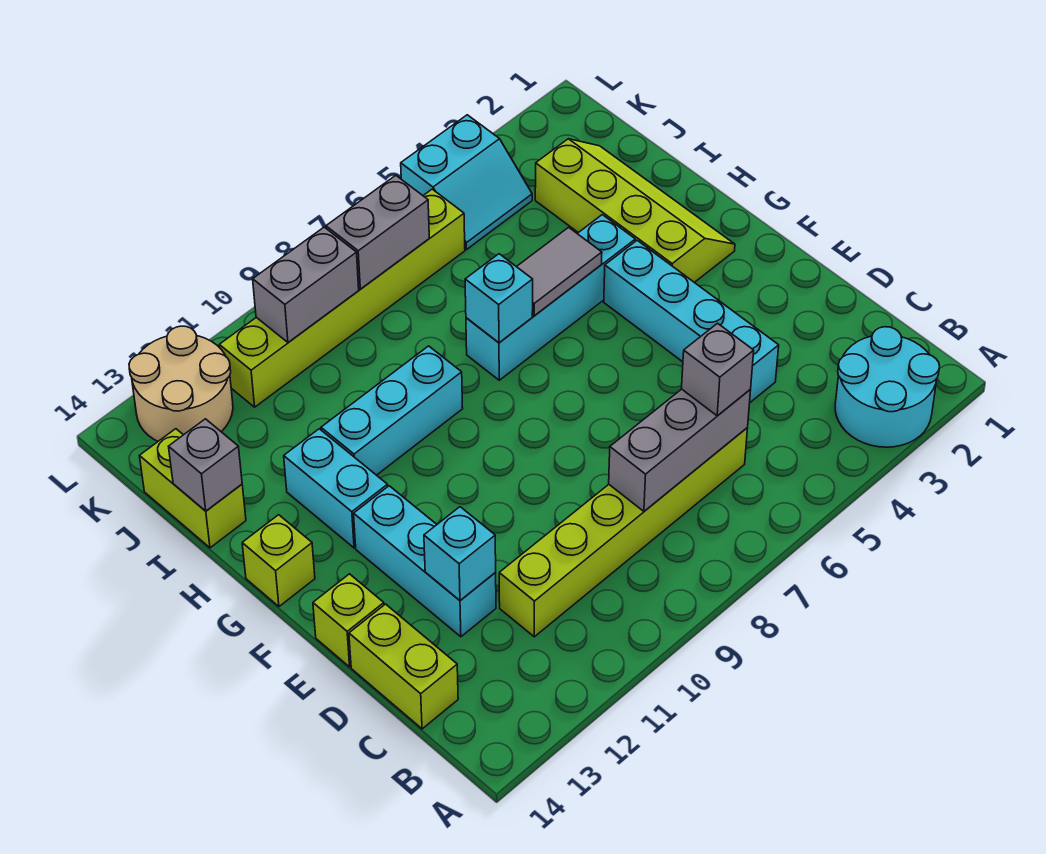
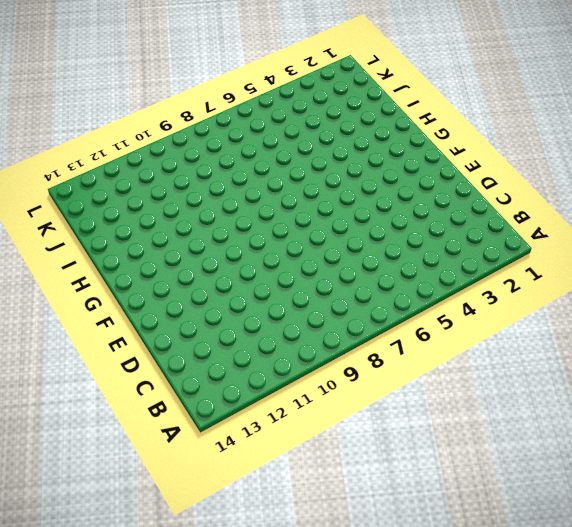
none -> cyan 2x2 round brick [835,327,940,447]
none -> lime 1x6 brick [499,428,748,637]
none -> lime 1x2 brick [349,604,458,729]

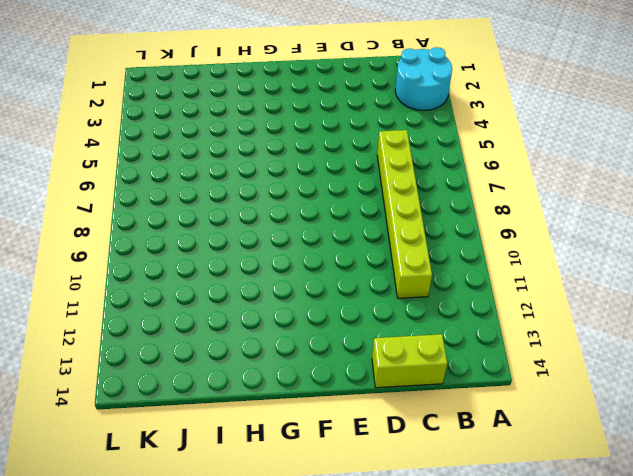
none -> cyan 1x4 brick [604,241,779,402]
none -> cyan 1x3 brick [354,486,496,637]
none -> lime 1x1 brick [313,574,384,667]

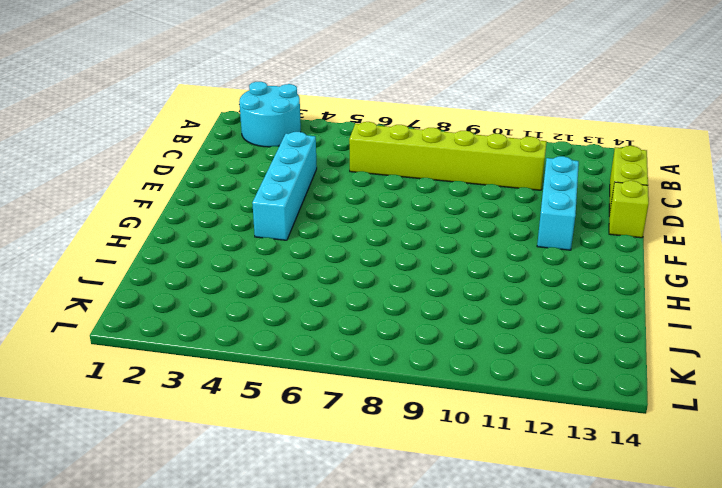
none -> lime 2x4 slope [535,139,735,282]
none -> cyan 1x2 brick [284,429,388,548]
none -> lime 1x1 brick [242,515,315,607]

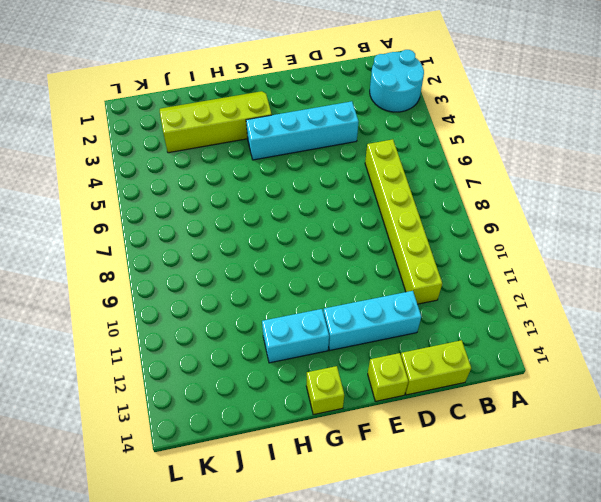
none -> cyan 1x4 brick [466,215,635,380]
none -> cyan 1x3 brick [321,346,463,475]
none -> lime 1x2 brick [140,429,246,548]

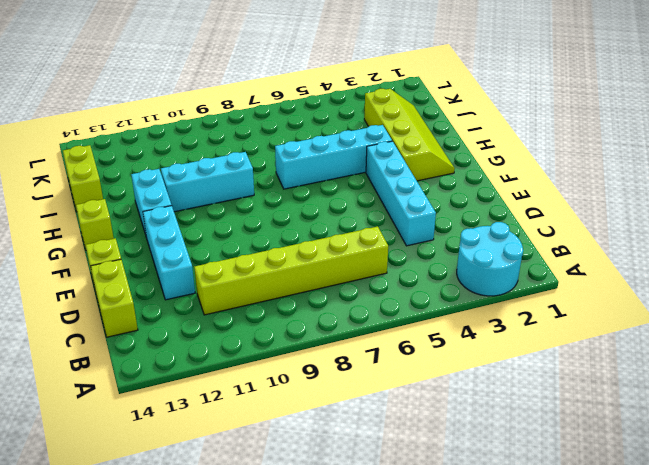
none -> cyan 2x2 slope [401,115,532,249]
none -> lime 1x6 brick [219,189,465,407]
none -> tan 2x2 round brick [129,326,233,441]

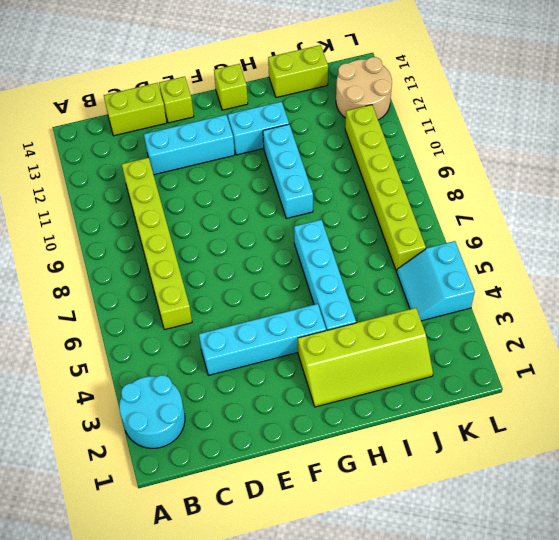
none -> grey 1x3 brick [609,389,751,511]
none -> cyan 1x1 brick [424,507,496,600]
none -> grey 1x2 tile [517,227,602,316]

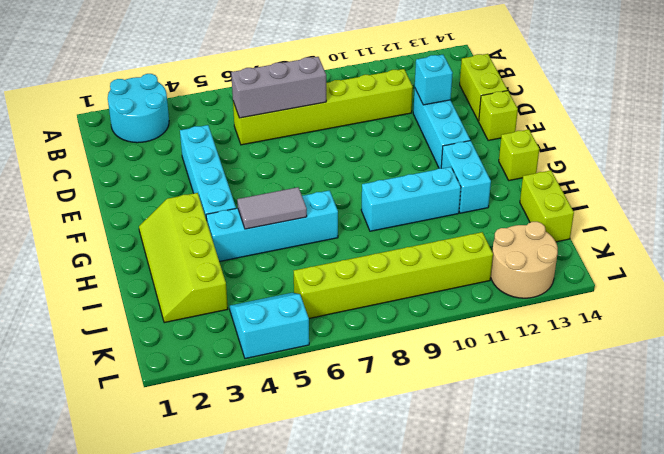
none -> cyan 1x1 brick [465,254,533,343]
none -> grey 1x1 brick [168,419,242,511]
none -> grey 1x2 brick [326,175,429,289]

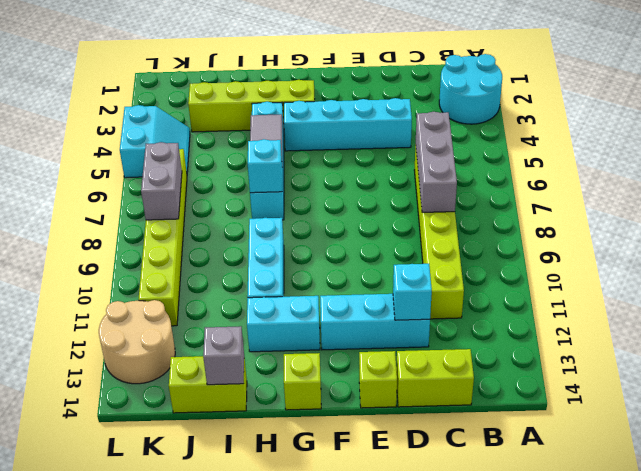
none -> grey 1x2 brick [253,227,359,342]
none -> grey 1x1 brick [682,323,754,416]

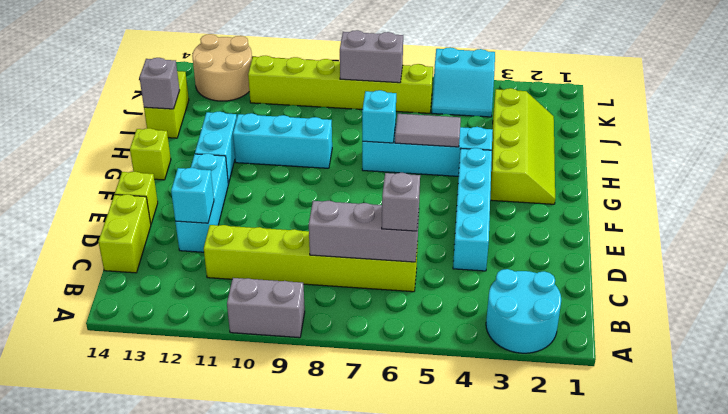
grey 1x2 brick [227,278,305,338] -> grey 1x2 brick moved to [253,227,359,342]

